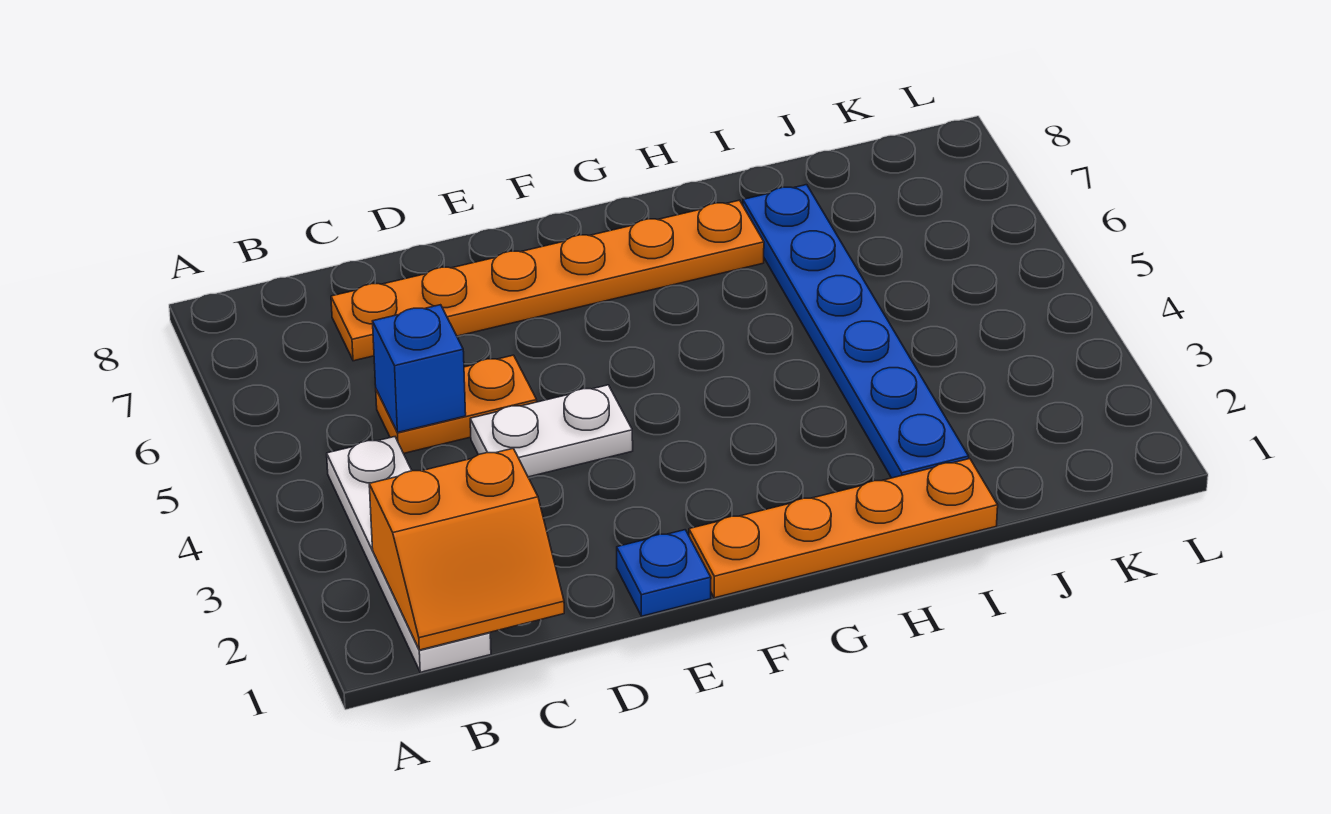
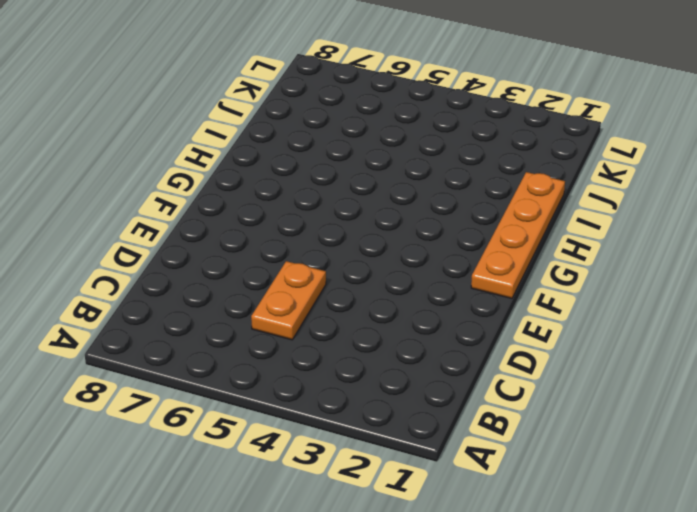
none -> white 1x4 plate [327,437,491,672]
none -> orange 1x6 plate [331,200,764,361]

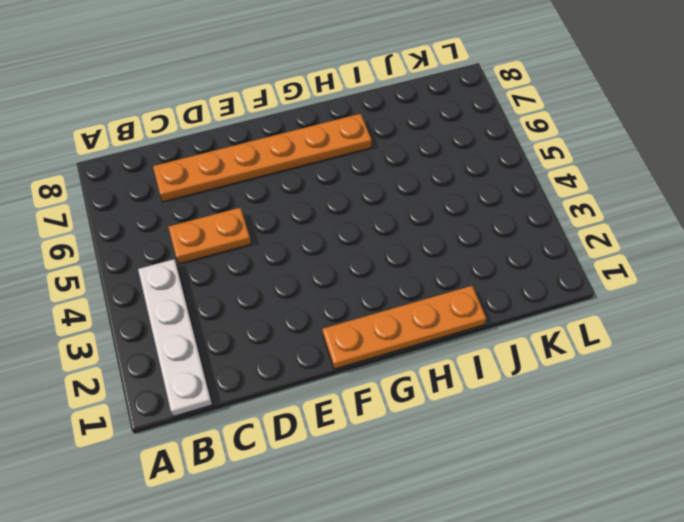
none -> white 1x2 plate [470,385,633,477]
none -> blue 1x1 plate [617,530,711,616]

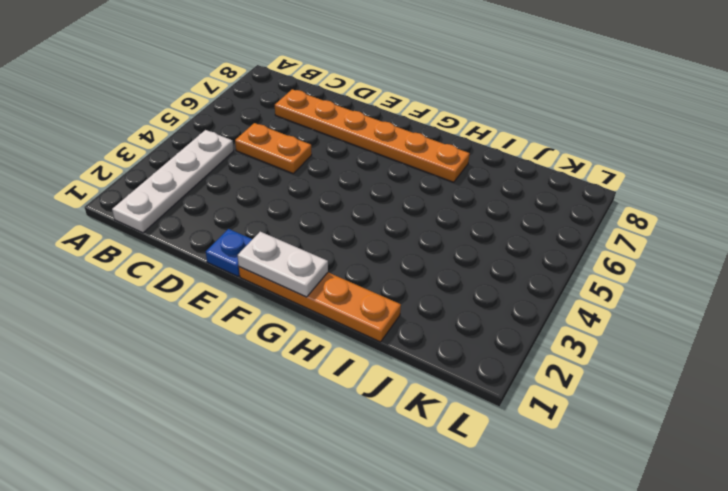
white 1x2 plate [237,232,328,297] -> white 1x2 plate moved to [470,385,633,477]
none -> blue 1x6 plate [743,185,969,478]
none -> orange 2x2 slope [369,449,564,650]

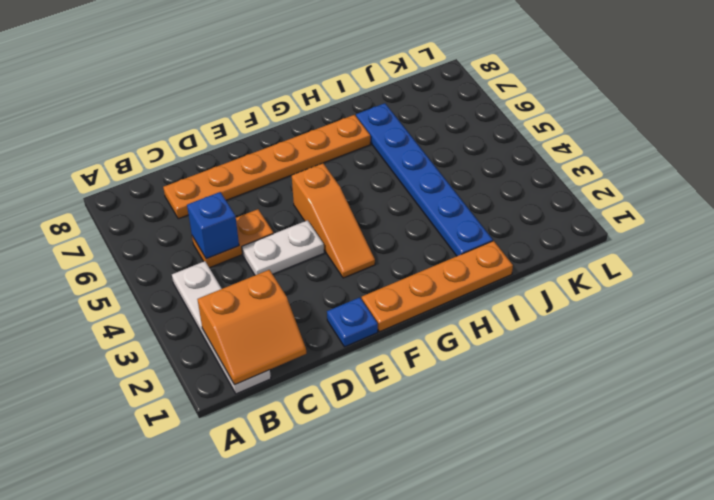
orange 1x3 slope [292,163,375,278] -> none

